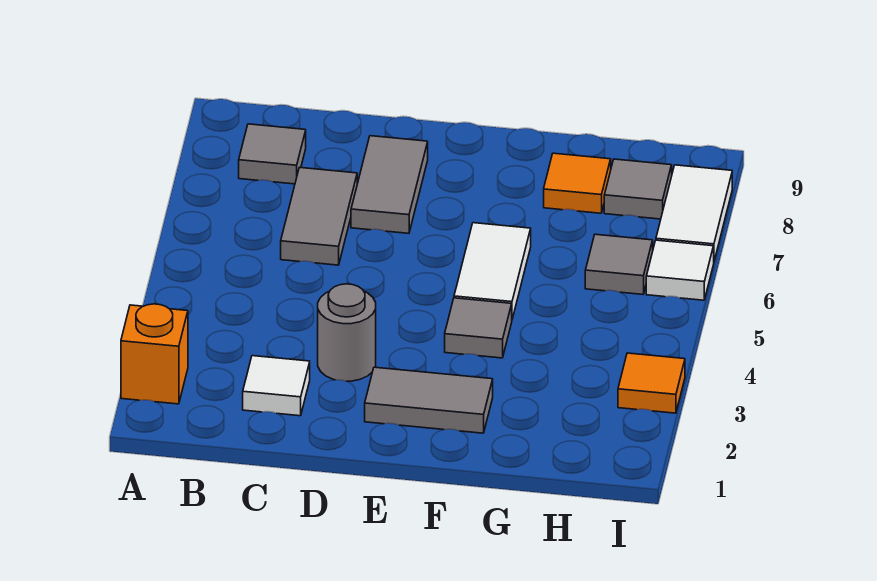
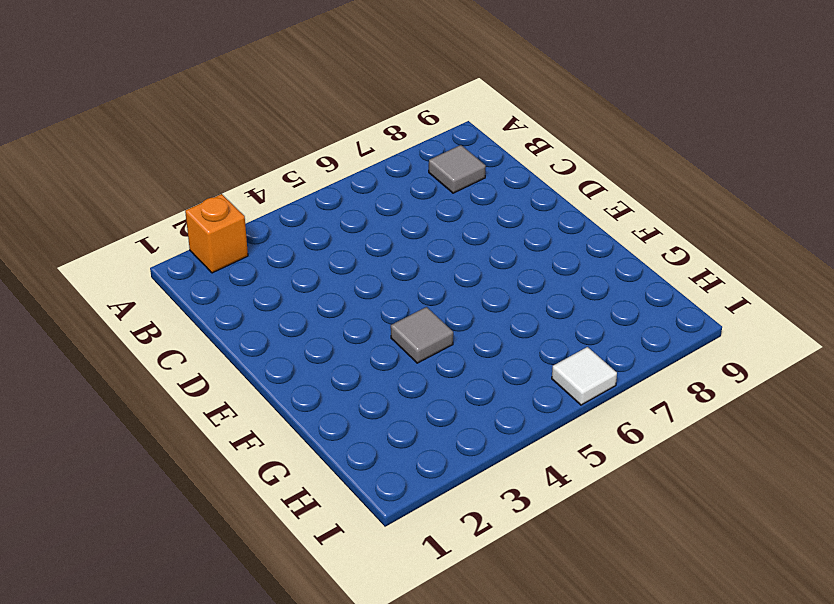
none -> white 1x1 tile [243,356,310,416]
none -> grey 1x2 tile [281,167,357,265]
none -> grey 1x1 round brick [318,284,376,381]

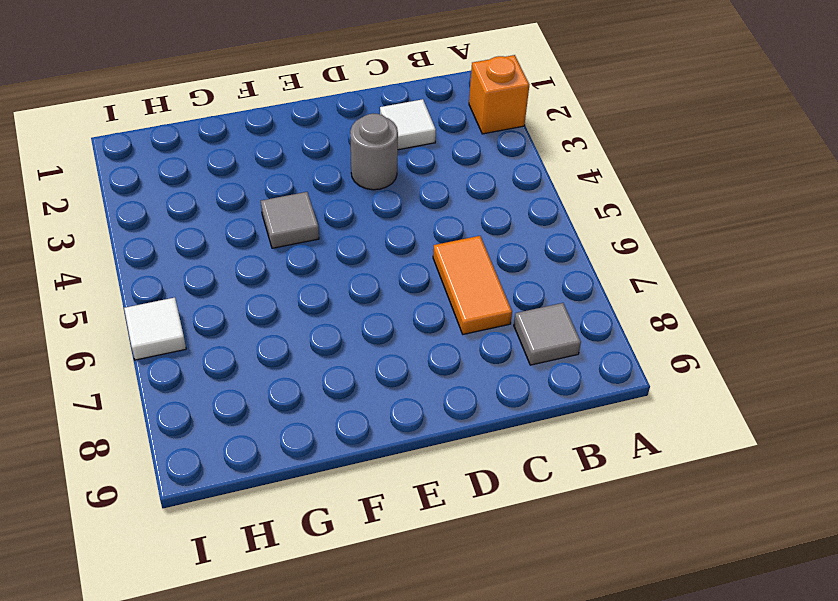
orange 1x2 tile [433,236,512,334] -> grey 1x2 tile [281,167,357,265]
none -> grey 1x2 tile [351,136,428,233]
none -> grey 1x2 tile [365,367,493,433]
none -> white 1x2 tile [454,223,531,319]

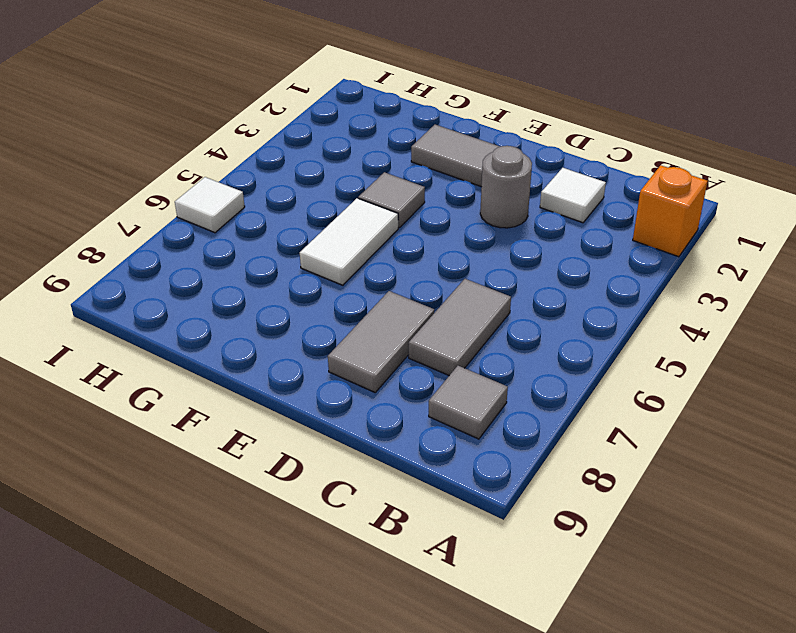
none -> orange 1x1 tile [544,153,611,213]
none -> grey 1x1 tile [585,234,653,294]
none -> grey 1x1 tile [604,159,672,219]

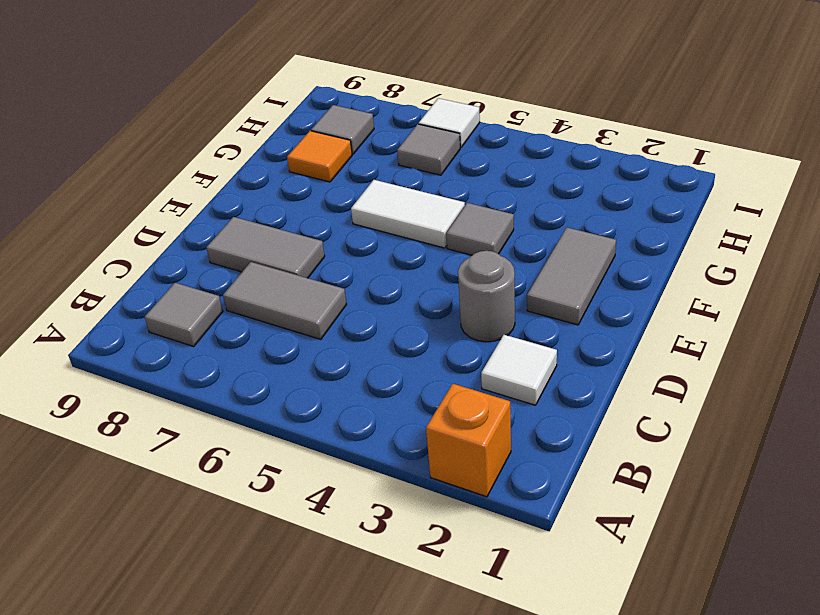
none -> orange 1x1 tile [618,353,685,413]
none -> white 1x2 tile [656,165,732,261]

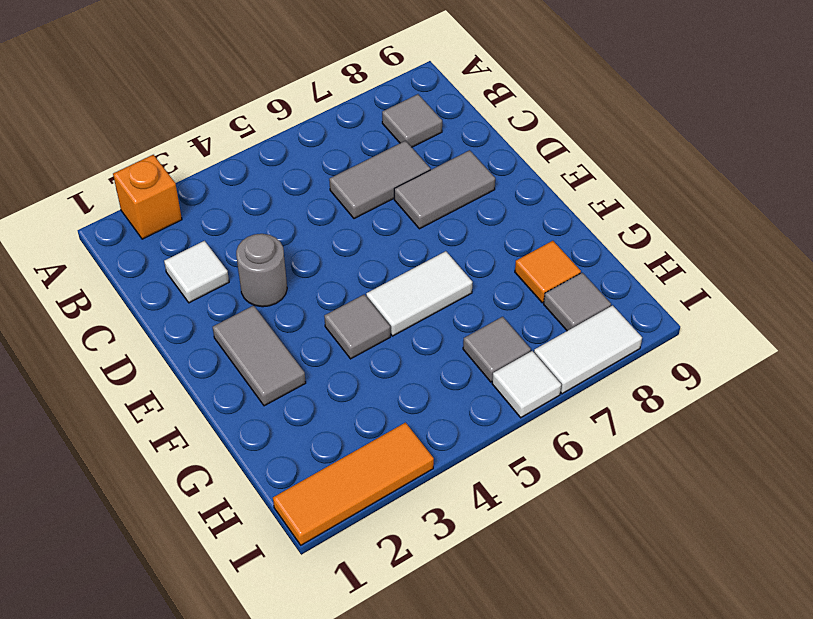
orange 1x3 tile [273,423,434,545] -> orange 1x1 tile [618,353,685,413]

